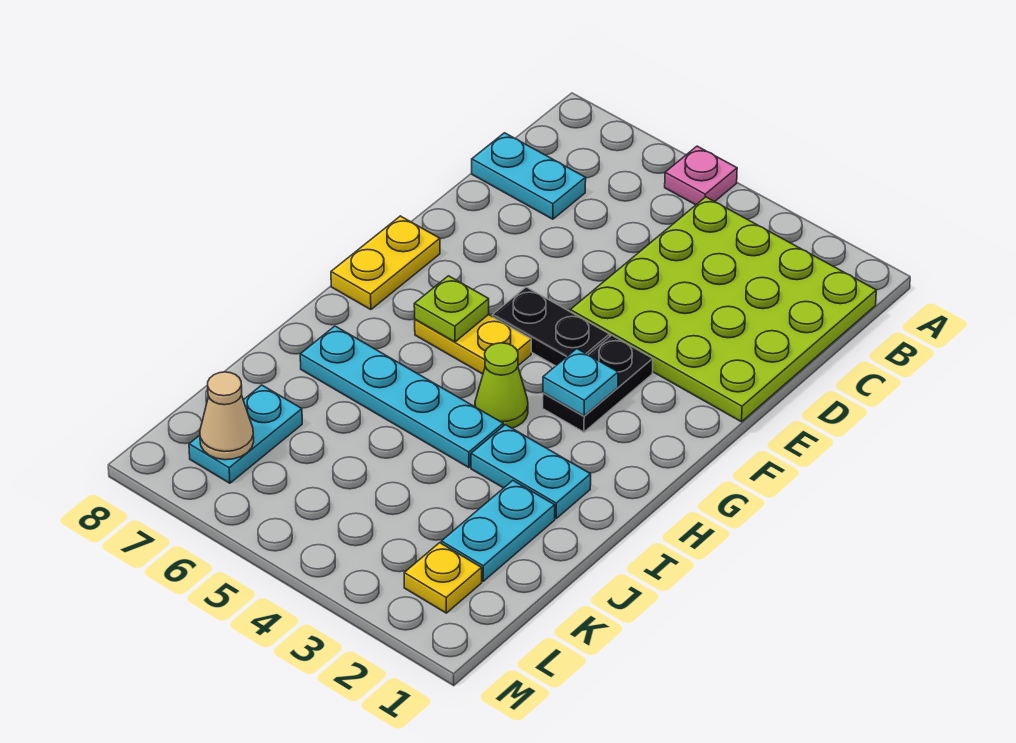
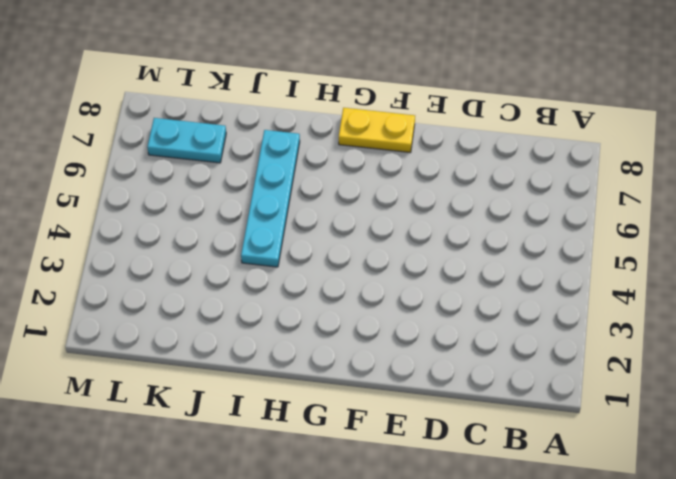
none -> pink 1x1 plate [665,146,737,205]
none -> lime 4x4 plate [570,197,876,422]
none -> cyan 1x2 plate [472,133,586,219]

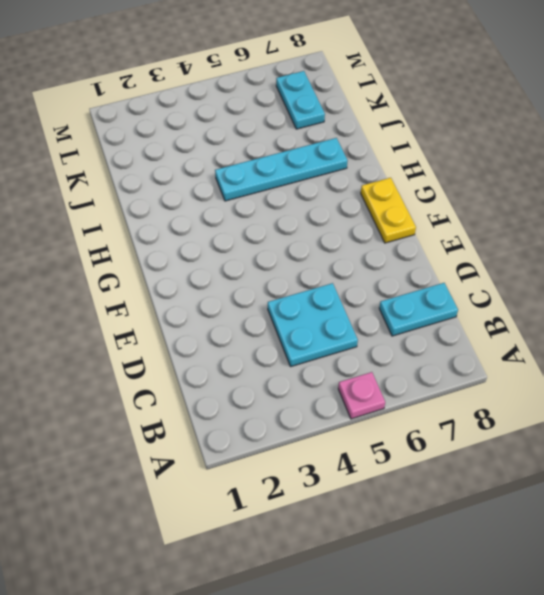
cyan 2x2 plate [268,283,358,367] -> lime 4x4 plate [570,197,876,422]
none -> black 1x2 plate [543,335,653,432]
none -> black 1x2 plate [493,287,610,366]
none -> yellow 1x2 plate [415,315,531,374]

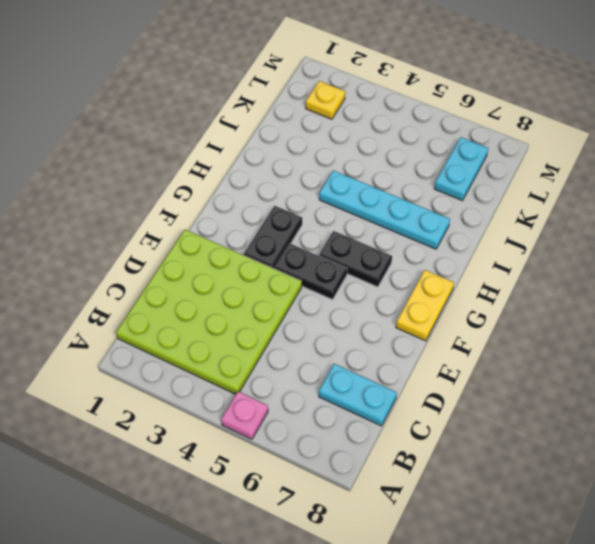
black 1x2 plate [319,231,392,287] -> yellow 1x2 plate [415,315,531,374]
none -> lime 1x1 cone [475,343,528,428]
none -> cyan 1x2 plate [471,425,591,518]
none -> cyan 1x2 plate [441,481,555,581]

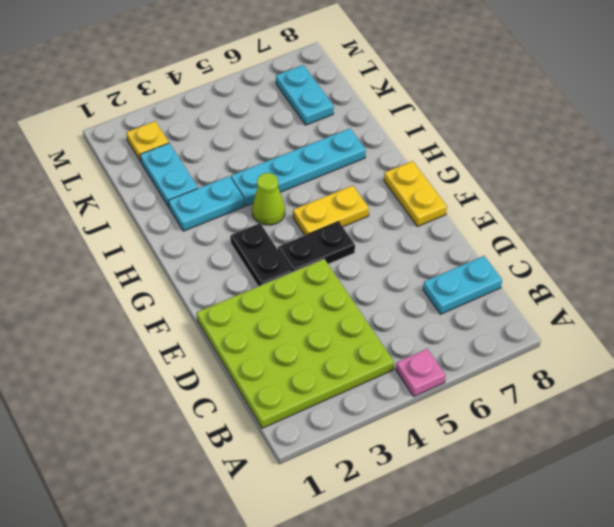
none -> cyan 1x1 plate [543,349,618,416]
none -> lime 1x1 plate [414,276,489,342]
none -> tan 1x1 cone [200,372,254,460]

